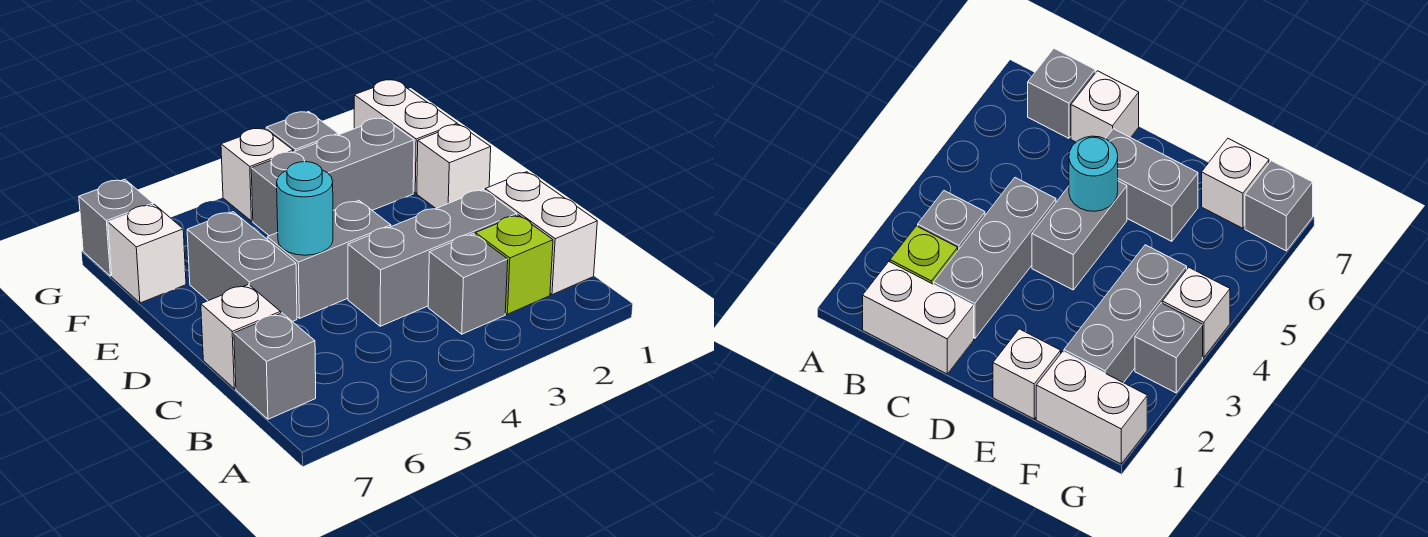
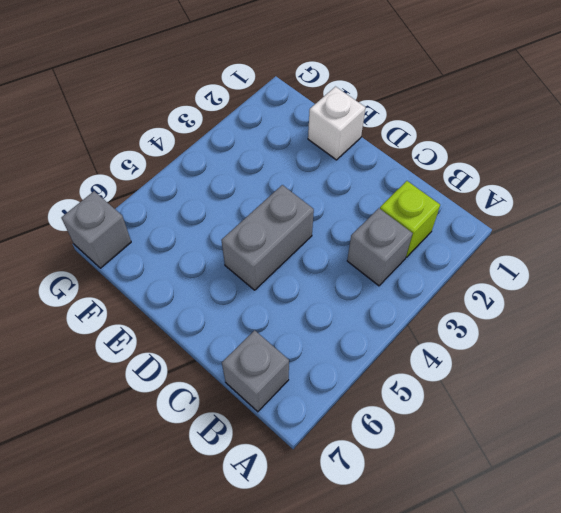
none -> white 1x2 brick [485,172,597,295]
none -> grey 1x3 brick [348,190,517,326]
none -> white 1x1 brick [201,285,281,389]

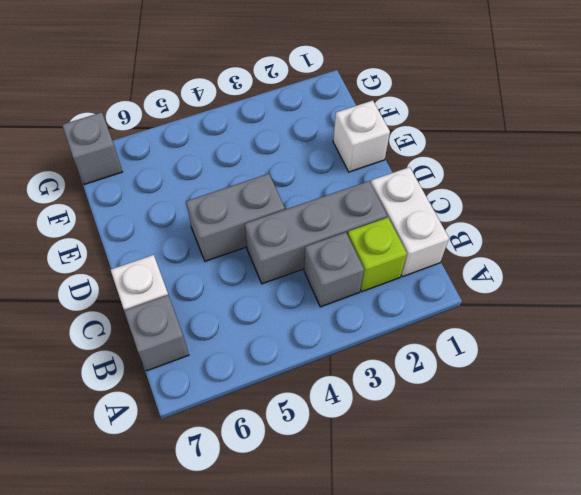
none -> grey 1x2 brick [187,212,297,322]
none -> white 1x2 brick [354,80,457,193]
none -> grey 1x3 brick [251,118,414,236]

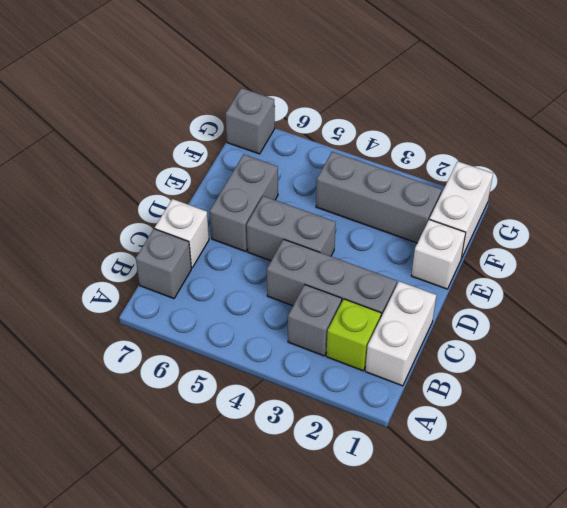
none -> white 1x1 brick [108,204,186,303]
none -> grey 1x1 brick [266,112,338,152]
none -> white 1x1 brick [221,128,293,221]

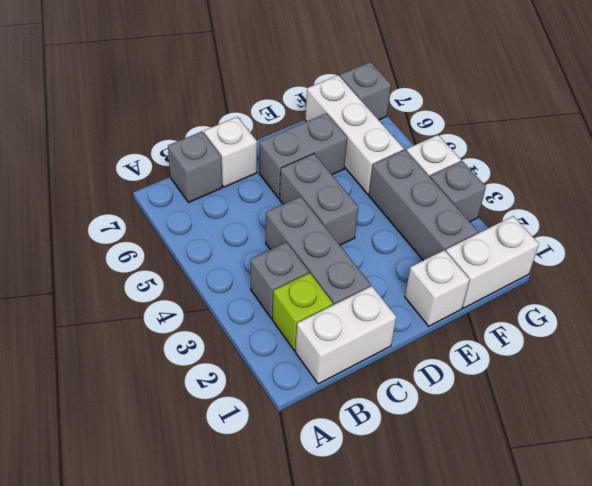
white 1x3 brick [305,75,404,194] -> white 1x1 brick [108,204,186,303]
none -> cyan 1x1 round brick [277,161,333,255]

